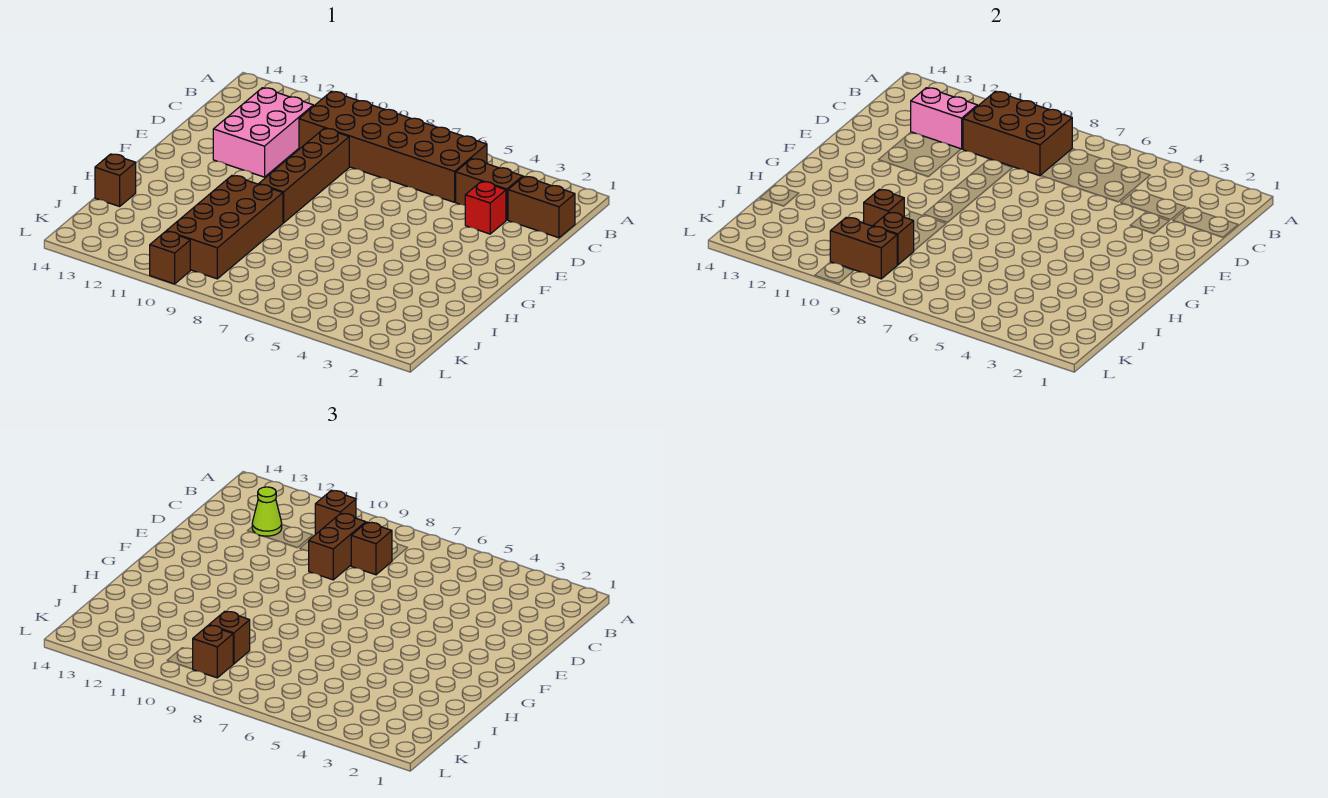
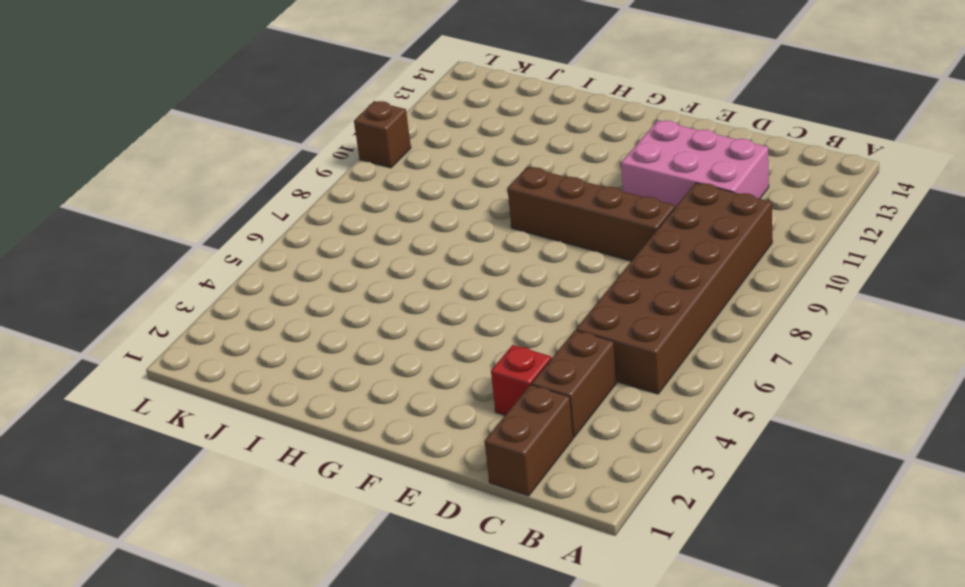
none -> brown 2x4 brick [166,176,283,279]
none -> brown 1x1 brick [95,154,136,206]
none -> brown 2x3 brick [963,91,1072,176]

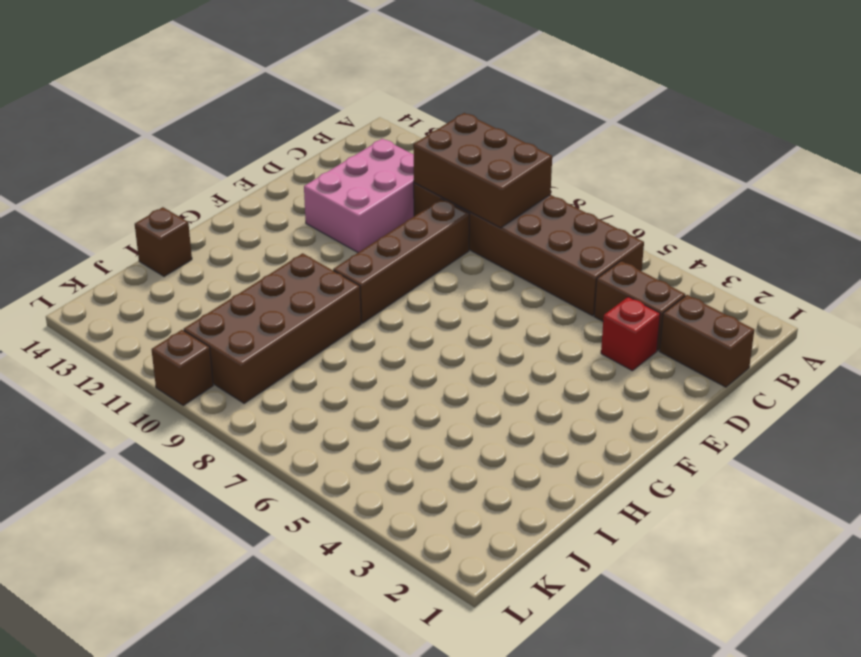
none -> pink 1x2 brick [911,88,977,149]
none -> brown 1x1 brick [864,189,904,226]
none -> brown 1x1 brick [873,212,914,265]

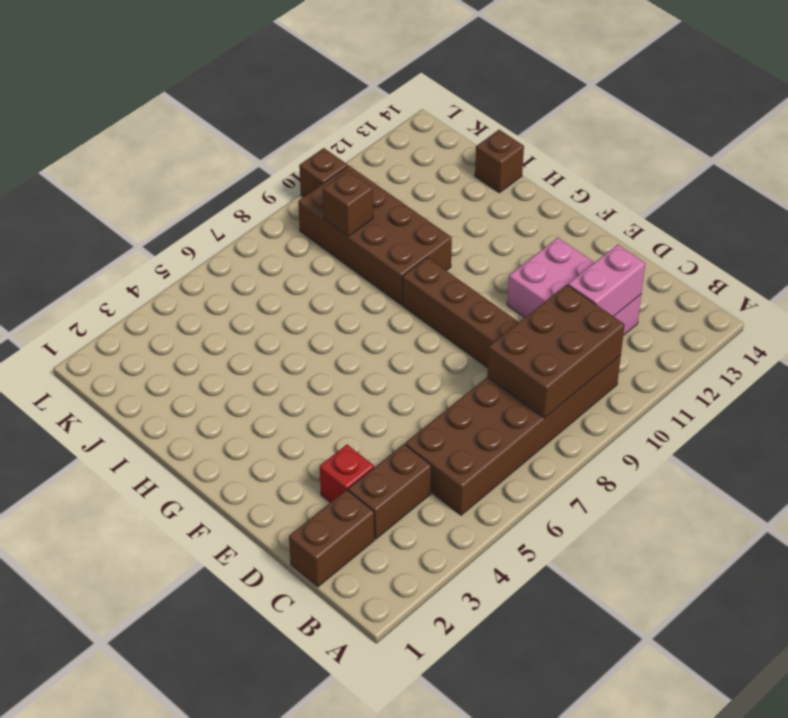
none -> brown 1x1 brick [864,189,904,226]
none -> brown 1x2 brick [830,217,897,279]
none -> brown 1x1 brick [315,490,356,535]

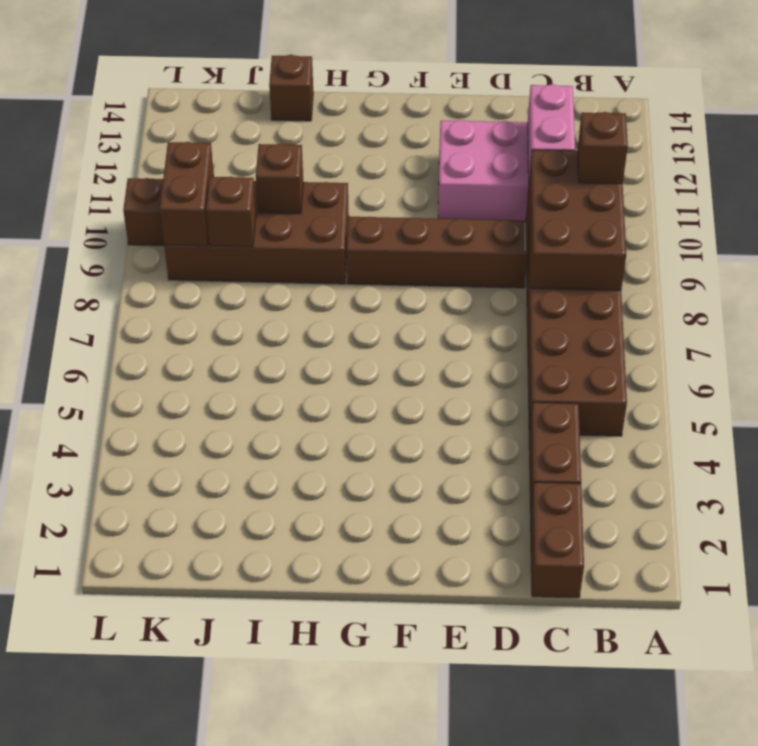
none -> red 1x1 brick [465,182,506,234]
none -> brown 1x1 brick [351,522,392,575]
none -> brown 1x2 brick [309,513,366,580]

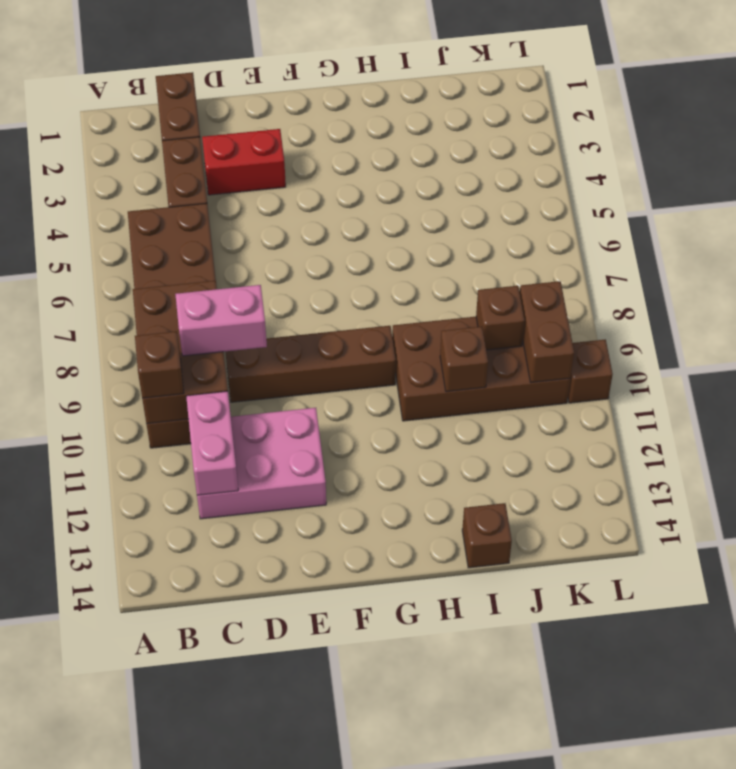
pink 1x2 brick [175,285,267,356] -> brown 1x2 brick [309,513,366,580]
red 1x2 brick [202,129,286,195] -> red 1x1 brick [465,182,506,234]
none -> brown 1x1 brick [351,522,392,575]
none -> lime 1x1 cone [252,487,282,536]
none -> brown 1x1 brick [209,611,250,664]

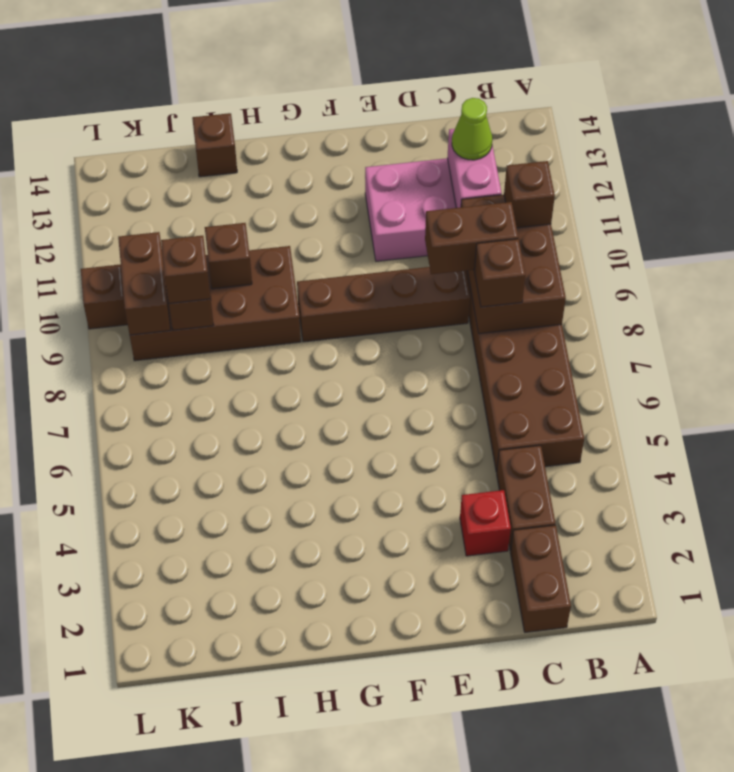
none -> brown 1x1 brick [193,625,233,678]

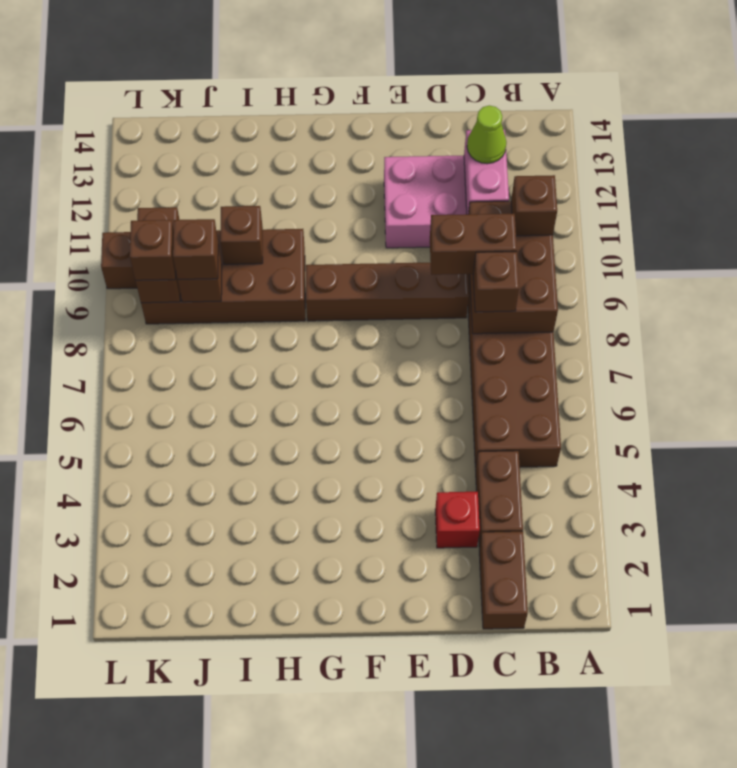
none -> brown 1x1 brick [95,154,136,206]

